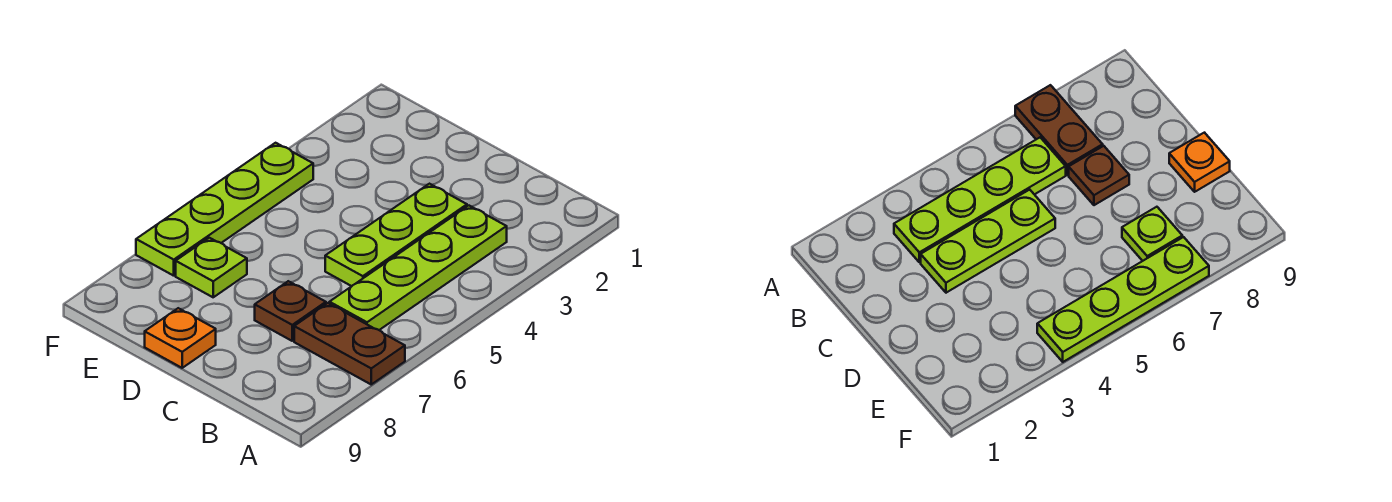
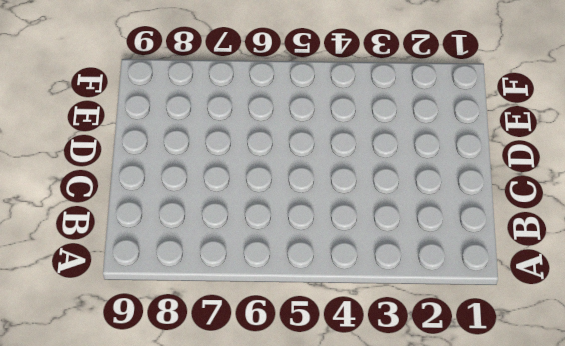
none -> brown 1x2 plate [294,303,405,384]
none -> lime 1x4 plate [329,206,507,330]

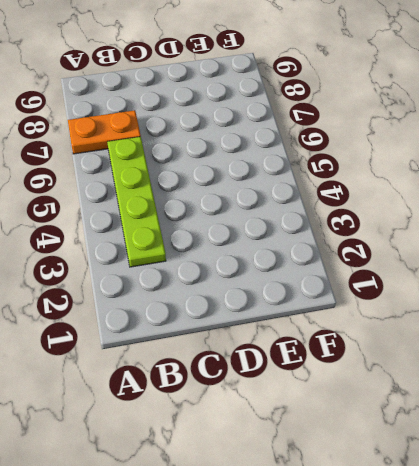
orange 1x2 plate [68,110,141,154] -> brown 1x2 plate [294,303,405,384]
none -> lime 1x3 plate [325,184,467,286]
none -> brown 1x1 plate [255,281,326,341]

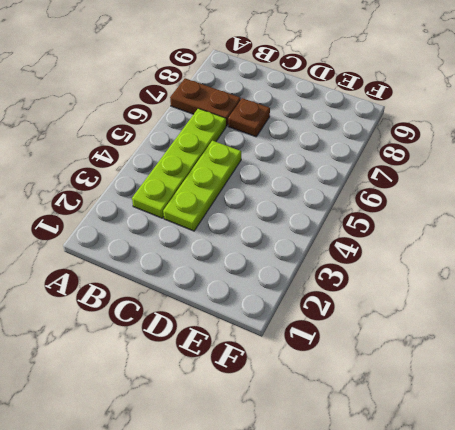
none -> orange 1x1 plate [145,308,216,368]
none -> lime 1x1 plate [176,238,247,297]

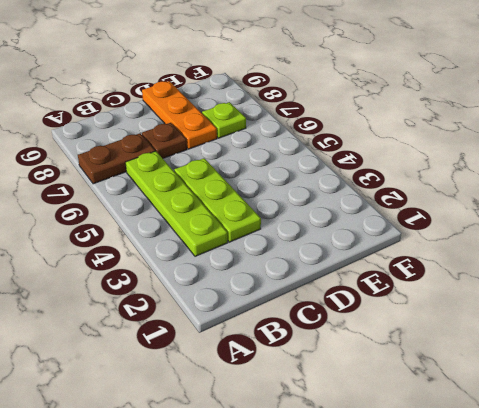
orange 1x3 plate [142,81,217,149] -> orange 1x1 plate [145,308,216,368]
none -> lime 1x4 plate [136,143,313,276]

